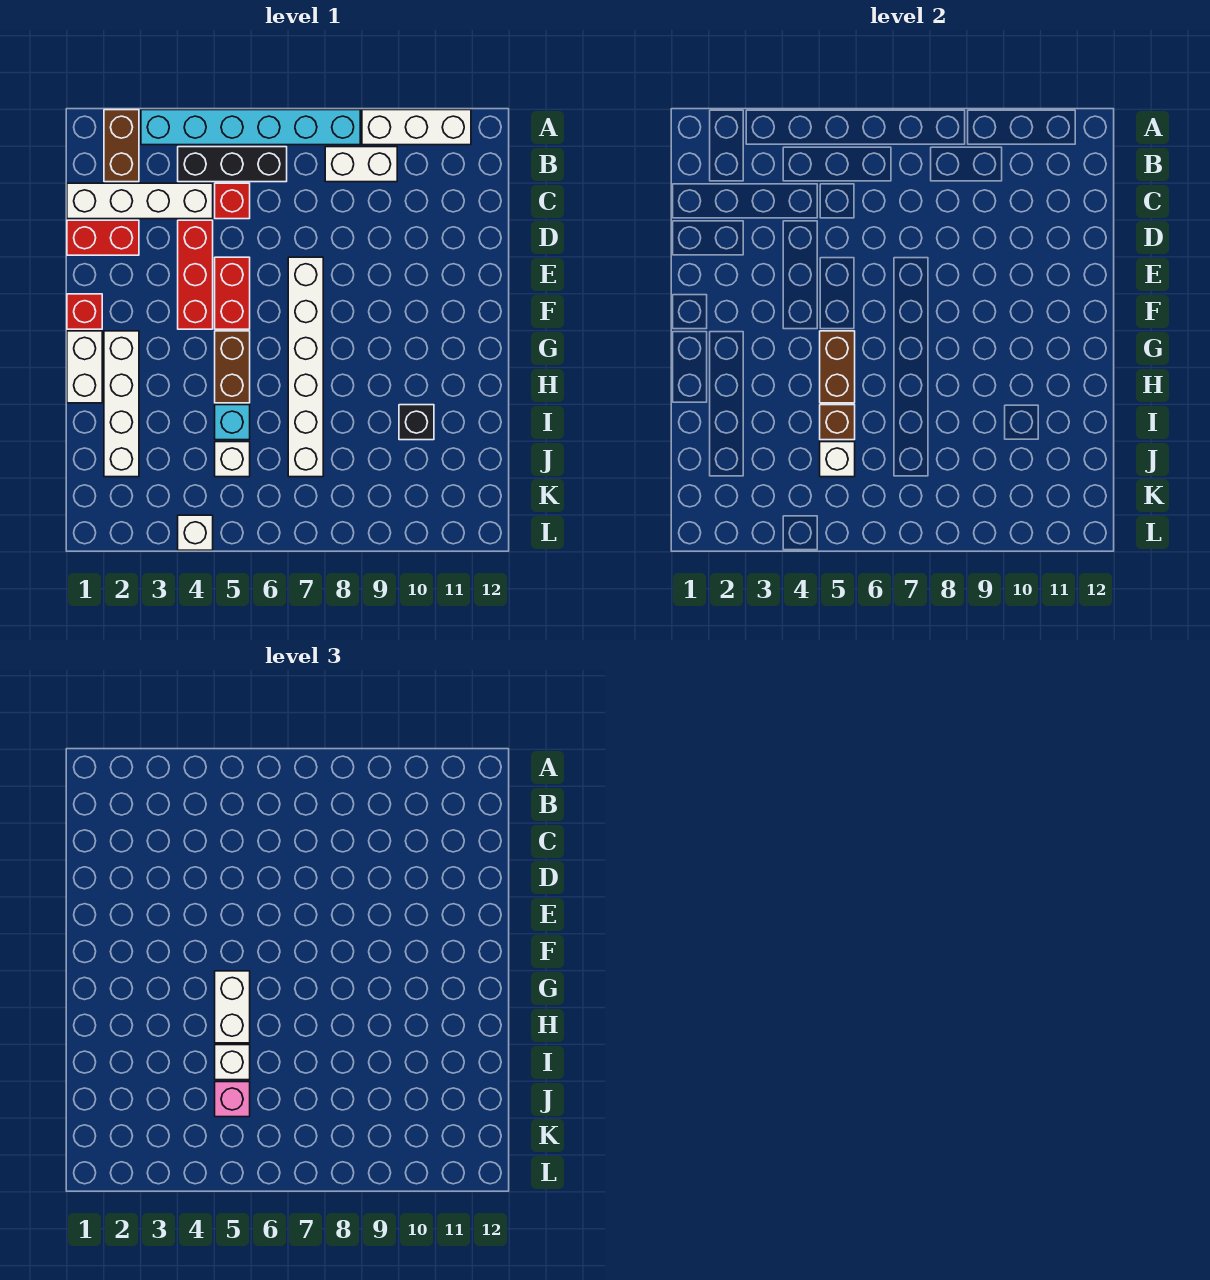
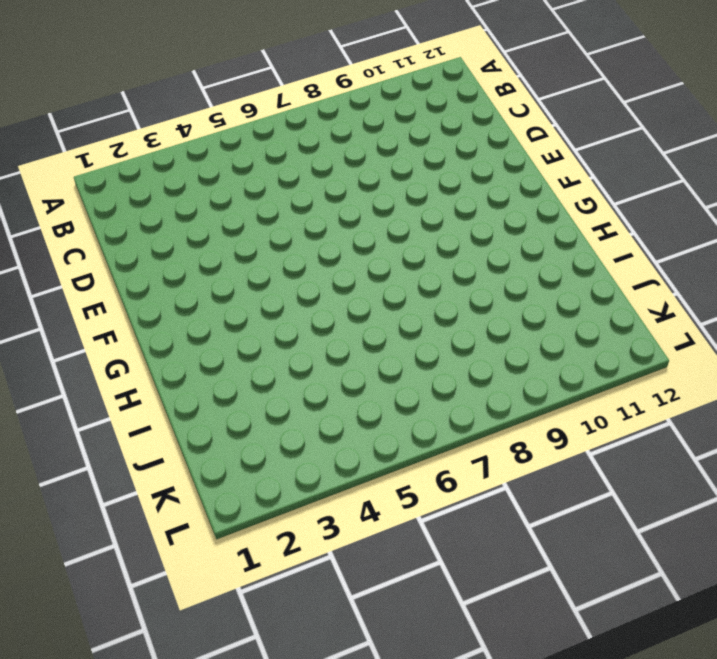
none -> brown 1x2 brick [104,110,139,182]
none -> cyan 1x6 brick [141,110,360,145]
none -> white 1x3 brick [362,110,471,145]

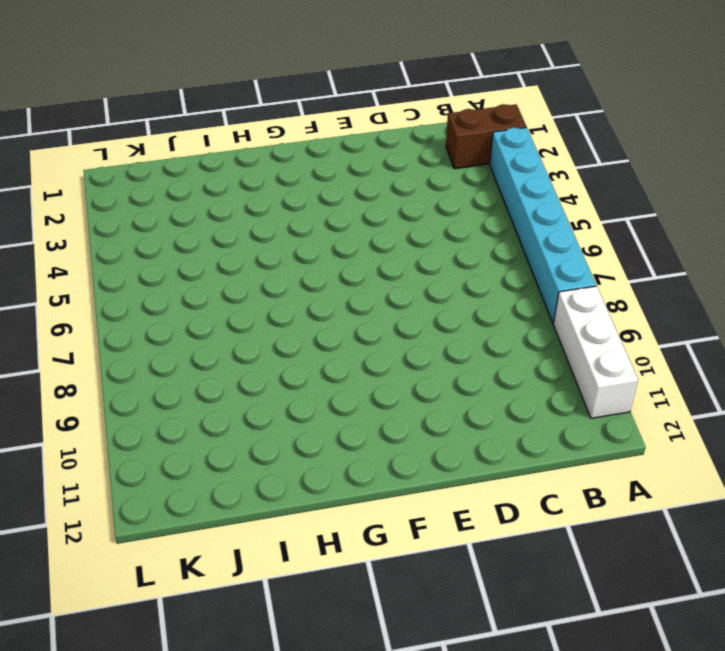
none -> black 1x3 brick [178,147,287,182]
none -> white 1x2 brick [325,147,397,182]
none -> white 1x4 brick [67,183,213,219]

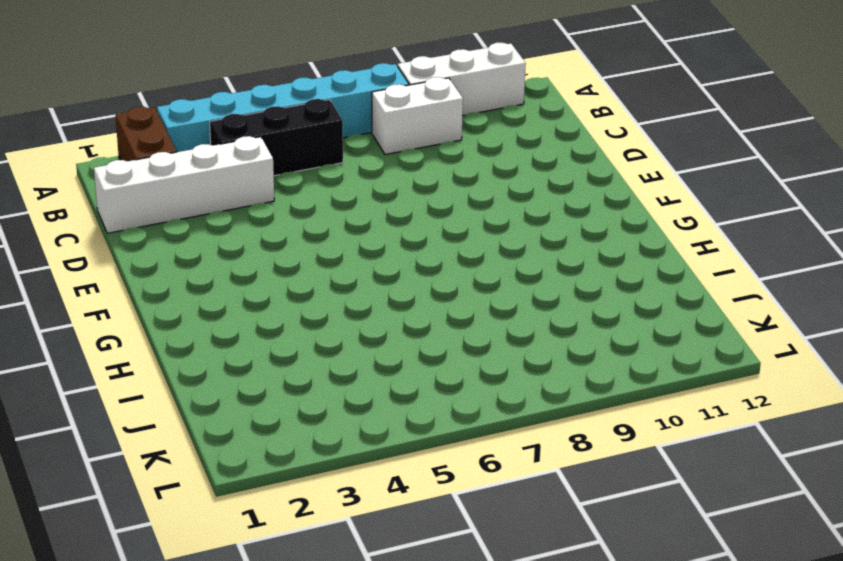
none -> red 1x1 brick [215,183,250,219]
none -> red 1x2 brick [67,220,139,255]
none -> red 1x3 brick [178,220,213,329]

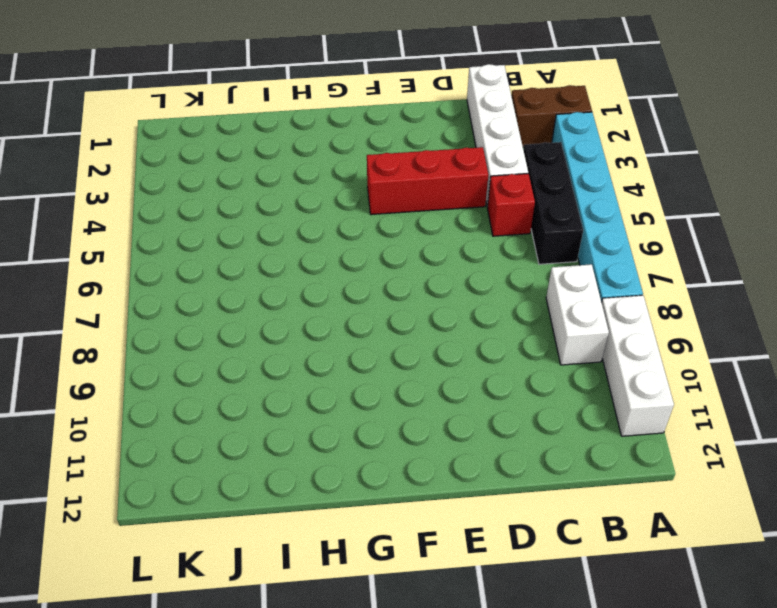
none -> red 1x2 brick [67,220,139,255]
none -> red 1x2 brick [215,257,250,329]
none -> white 1x6 brick [288,257,323,477]

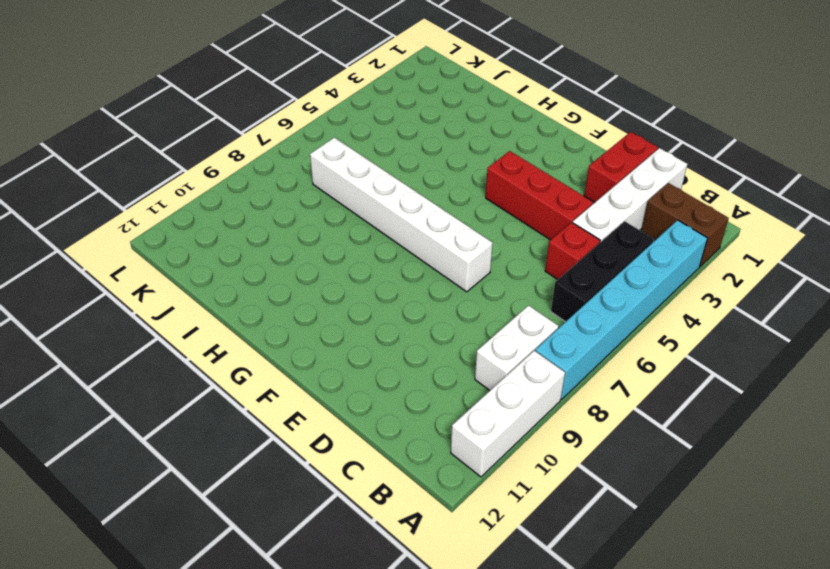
none -> red 1x2 brick [215,257,250,329]
none -> red 1x1 brick [67,294,102,329]
none -> white 1x2 brick [67,331,102,403]

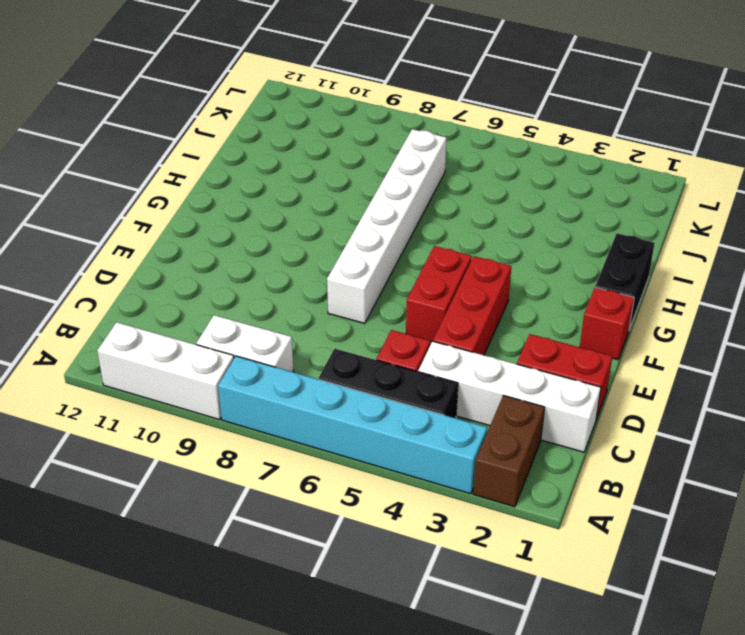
black 1x2 brick [595,233,655,329] -> white 1x2 brick [67,331,102,403]
none -> white 1x4 brick [104,331,139,477]
none -> brown 1x2 brick [215,331,250,403]
none -> cyan 1x1 brick [215,405,250,440]

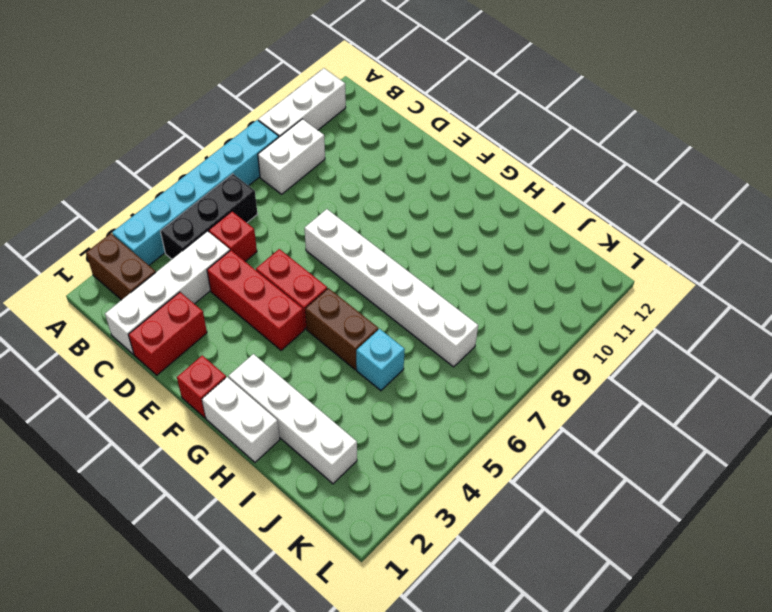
none -> black 1x1 brick [399,405,434,440]
none -> white 1x1 brick [215,442,250,477]
none -> white 1x1 brick [178,515,213,550]

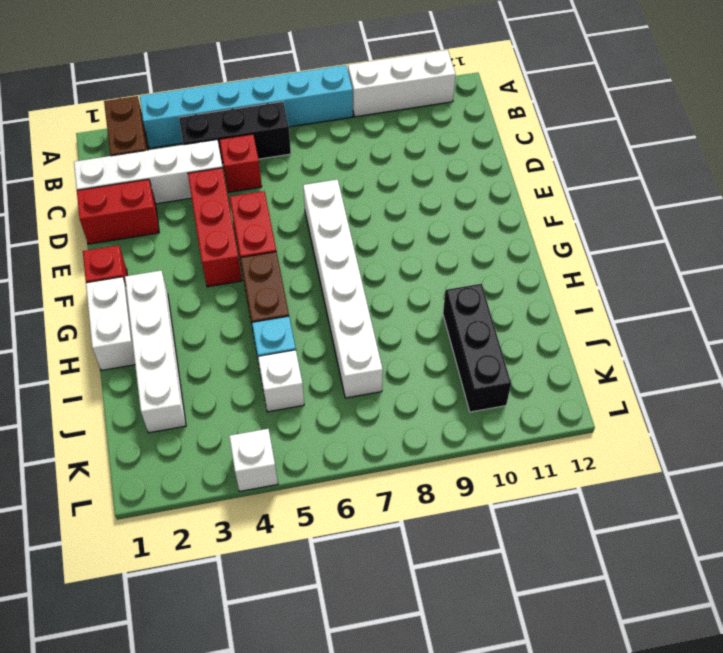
black 1x3 brick [443,284,511,412] -> black 1x1 brick [399,405,434,440]
none -> white 1x2 brick [325,147,397,182]
none -> brown 1x2 brick [820,331,855,403]
none -> brown 1x1 brick [820,405,855,440]

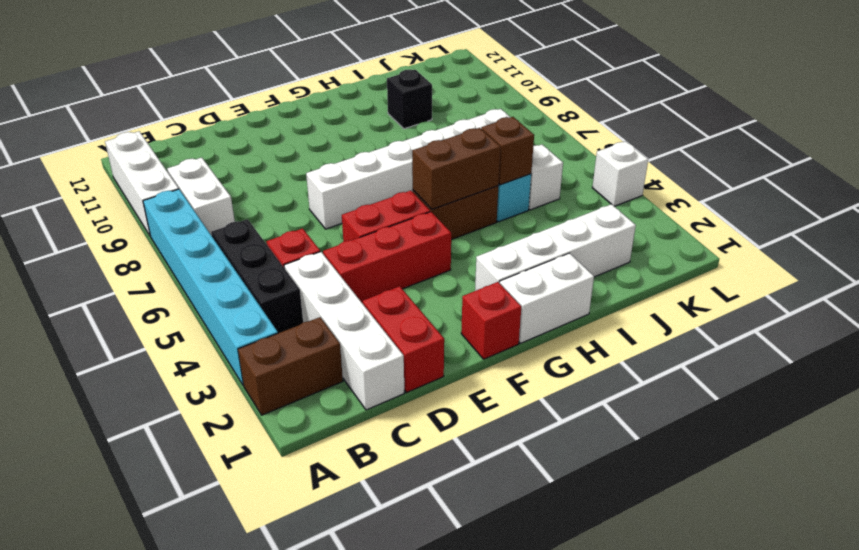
none -> white 1x1 brick [820,442,855,477]
none -> white 1x2 brick [215,971,250,1043]
none -> white 1x1 brick [215,1045,250,1080]

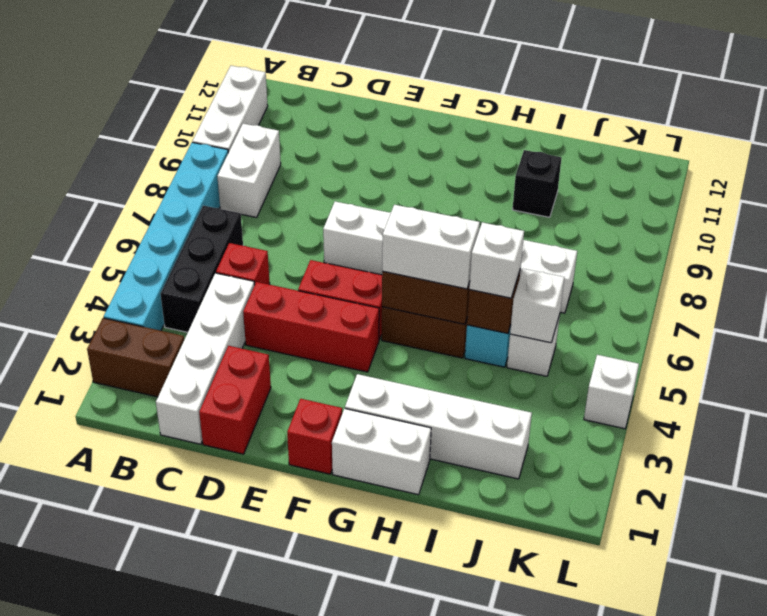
none -> pink 1x1 brick [215,1082,250,1117]

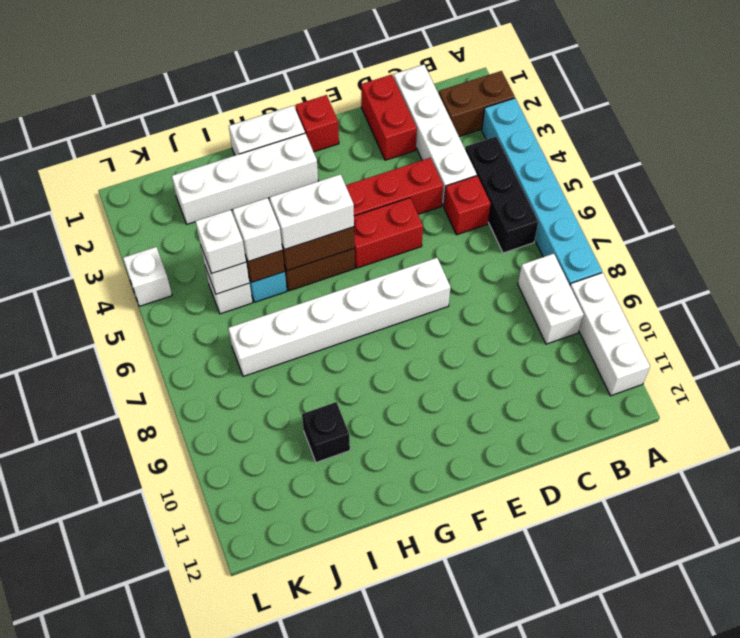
white 1x1 brick [195,210,246,274] -> pink 1x1 brick [215,1082,250,1117]

